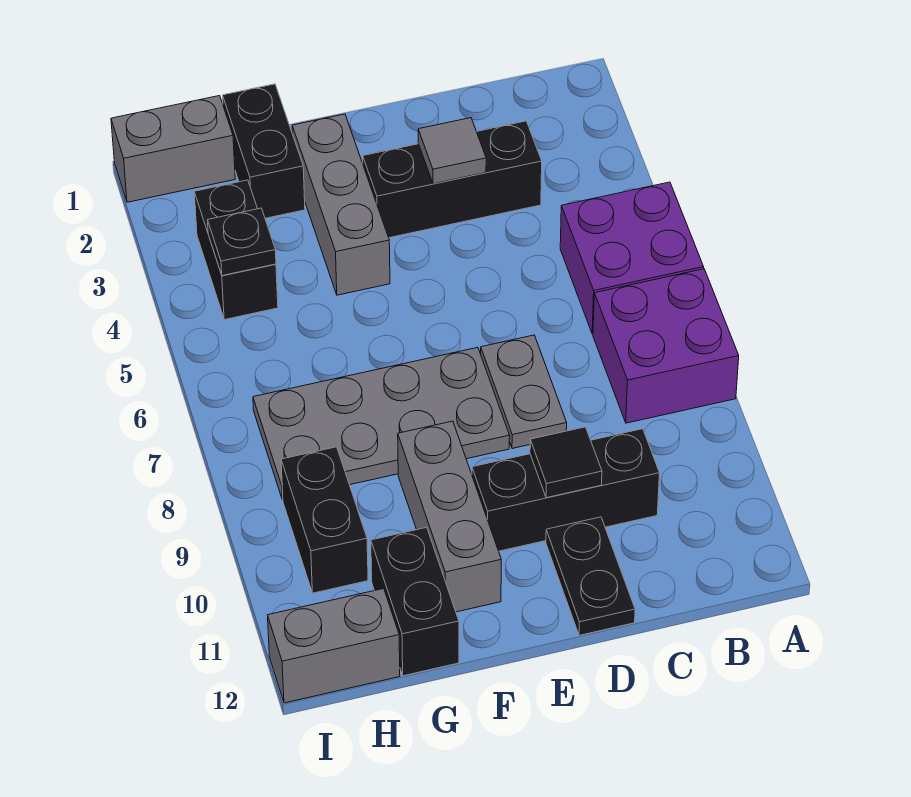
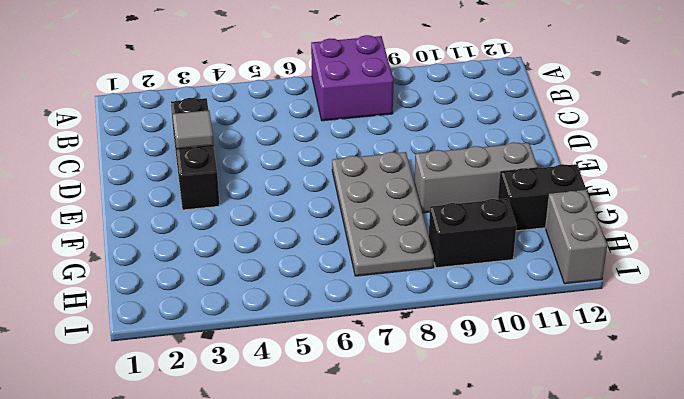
none -> purple 2x2 brick [560,182,704,334]
none -> black 1x3 brick [472,429,660,551]
none -> grey 1x2 plate [481,335,567,449]

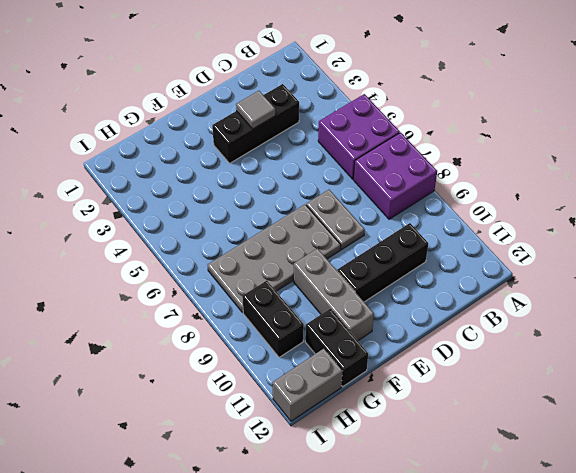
none -> black 1x2 plate [546,517,635,635]
none -> grey 1x3 brick [292,114,390,295]
none -> black 1x2 brick [223,84,305,218]

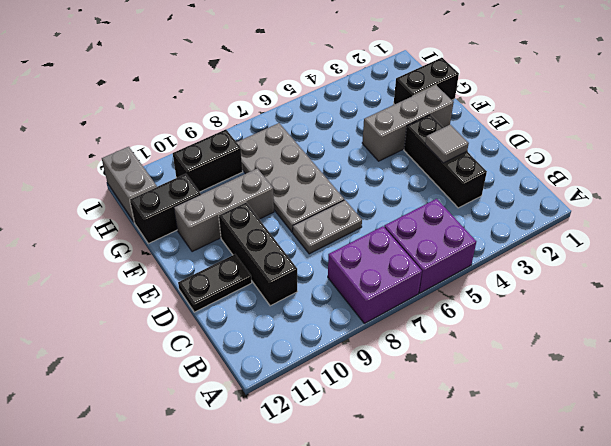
none -> grey 1x2 brick [111,96,235,202]
none -> black 1x2 brick [194,180,278,320]
none -> black 1x1 tile [530,427,602,498]

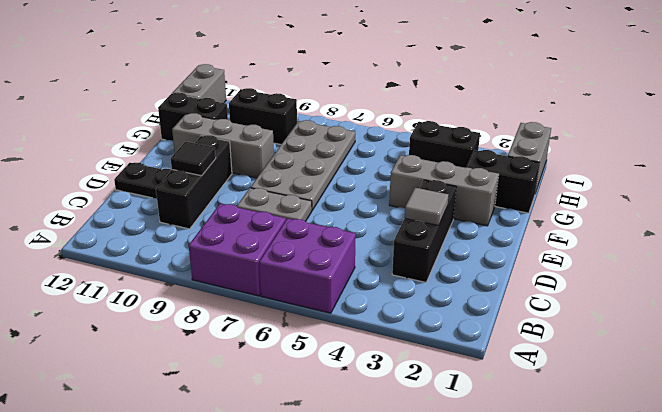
none -> black 1x1 plate [208,208,276,276]

